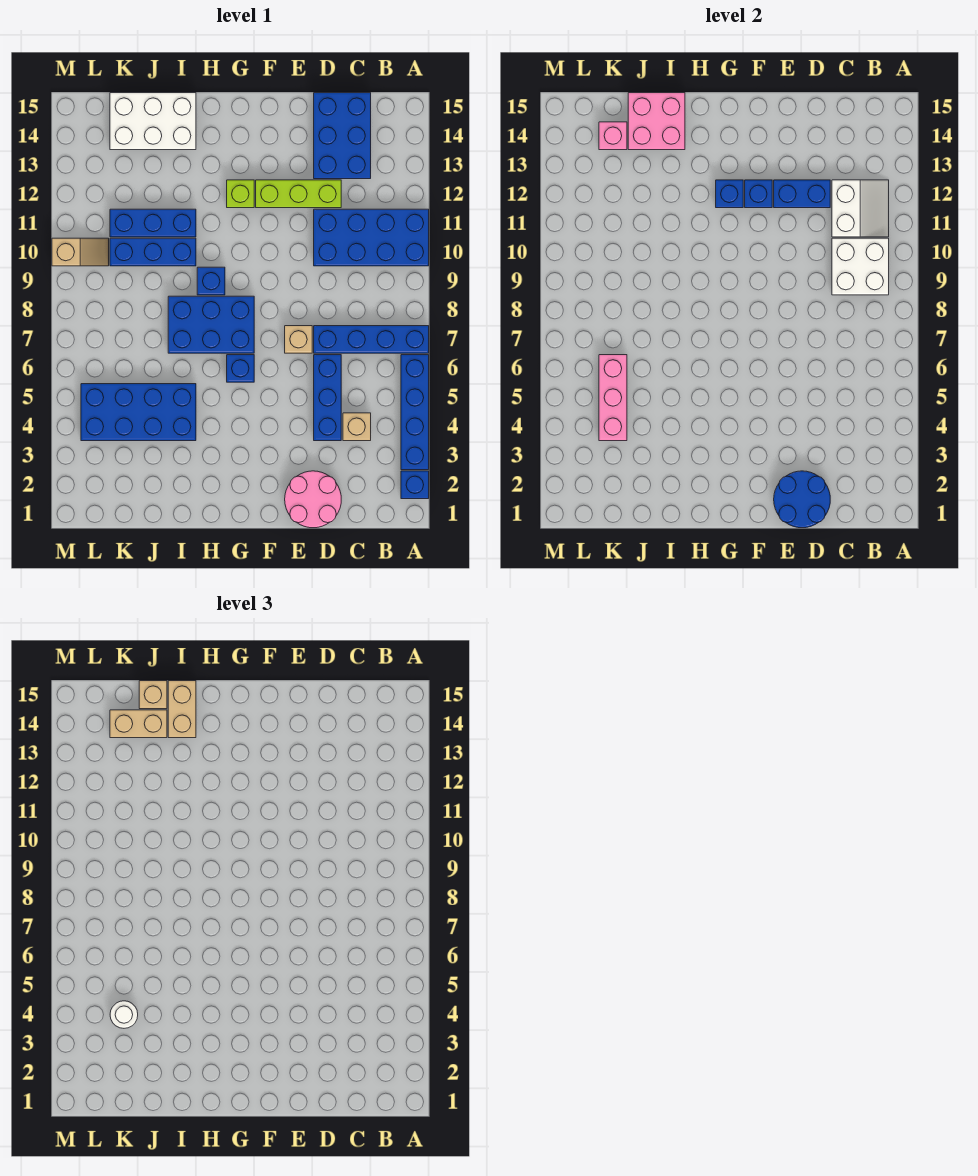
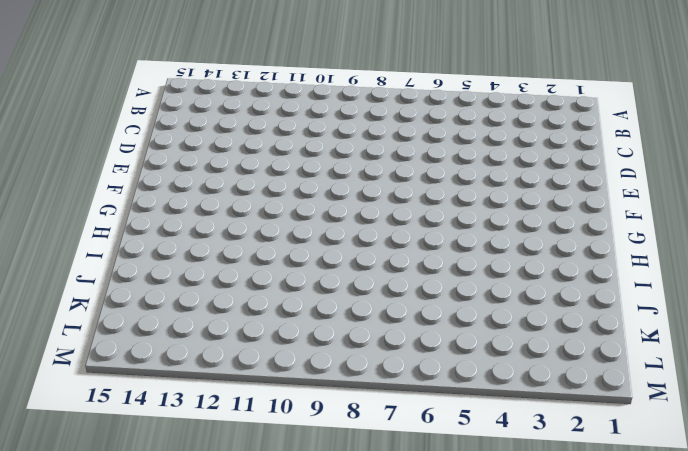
none -> blue 1x1 brick [401,471,429,499]
none -> blue 1x4 brick [401,355,429,470]
none -> blue 1x4 brick [314,326,429,353]
none -> blue 2x4 brick [314,209,429,266]

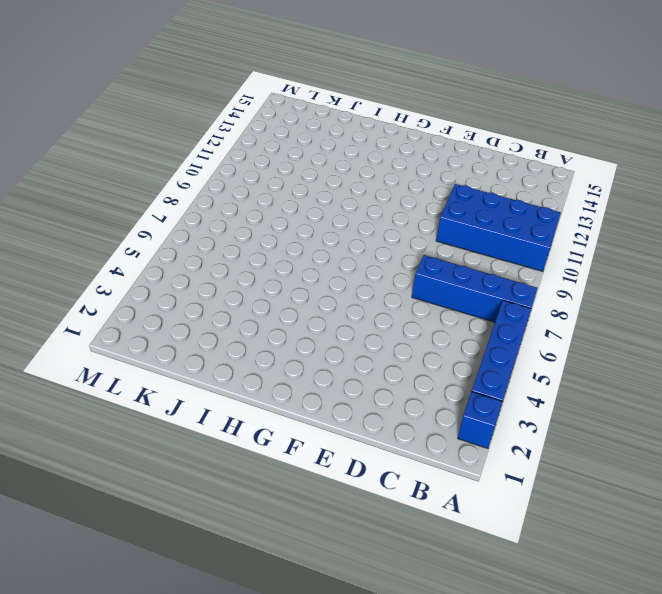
none -> tan 1x1 brick [343,413,371,441]
none -> blue 2x3 brick [314,93,371,179]
none -> pink 2x2 round brick [285,471,341,528]
none -> blue 1x3 brick [314,355,341,441]

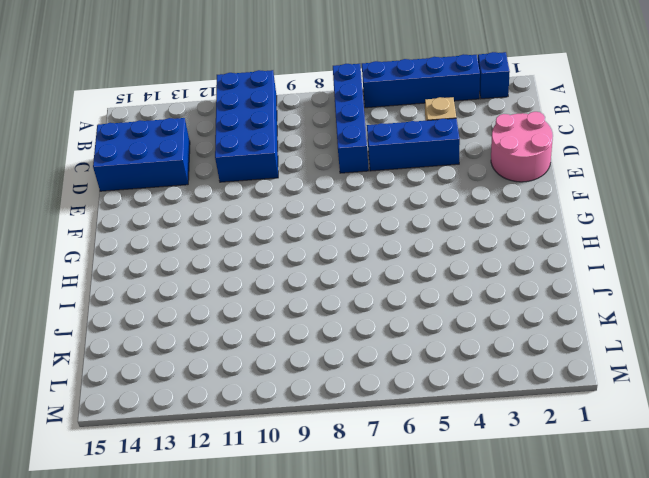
none -> lime 1x3 brick [256,180,341,208]
none -> tan 1x1 brick [285,326,312,353]
none -> blue 1x1 brick [227,355,254,382]
none -> blue 2x3 brick [168,296,254,353]

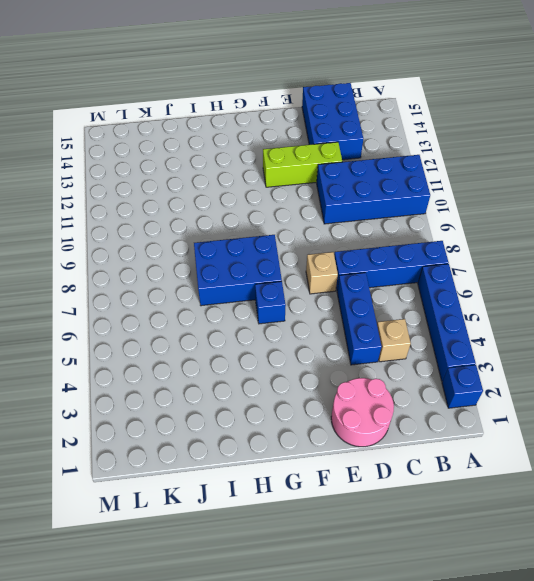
none -> lime 1x1 brick [227,180,254,208]
none -> blue 1x1 brick [197,267,225,295]
none -> blue 2x4 brick [81,384,196,441]
none -> blue 1x3 brick [110,238,196,266]

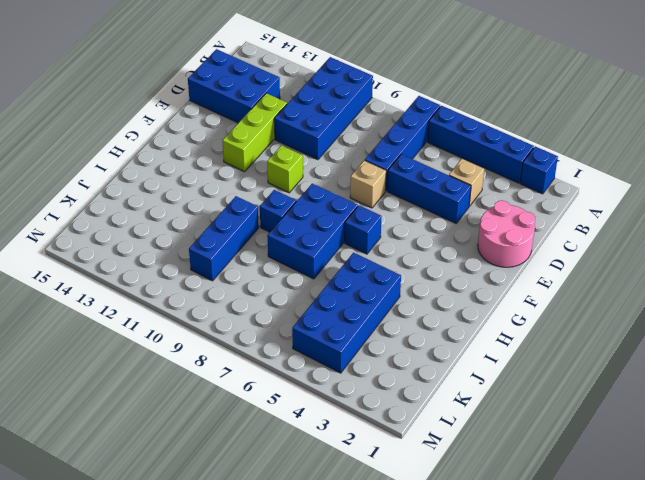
lime 1x1 brick [267,145,303,193] -> lime 1x1 brick moved to [227,180,254,208]
none -> blue 1x3 brick [110,209,196,237]
none -> white 2x3 brick [110,93,196,150]
none -> tan 1x2 slope [52,238,109,266]
none -> white 2x2 brick [832,238,889,295]

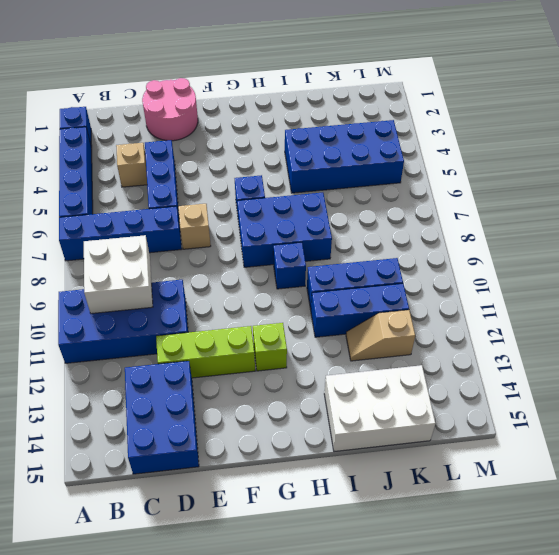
tan 1x2 slope [346,310,415,361] -> tan 1x2 slope moved to [52,238,109,266]
none -> white 2x2 slope [832,180,889,237]
none -> blue 2x2 round brick [774,471,830,528]
none -> blue 1x2 brick [774,180,830,208]
none -> blue 1x1 brick [745,180,772,208]

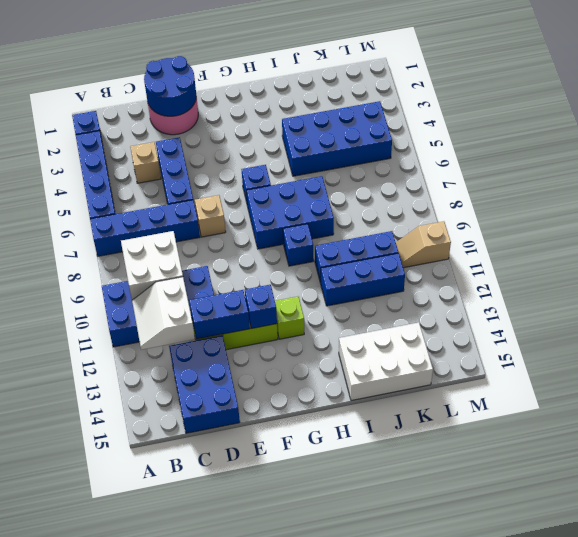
none -> blue 1x1 brick [716,180,743,208]
none -> pink 2x2 brick [628,93,685,150]
none -> pink 1x3 brick [599,355,627,441]
none -> pink 1x1 brick [599,122,627,150]

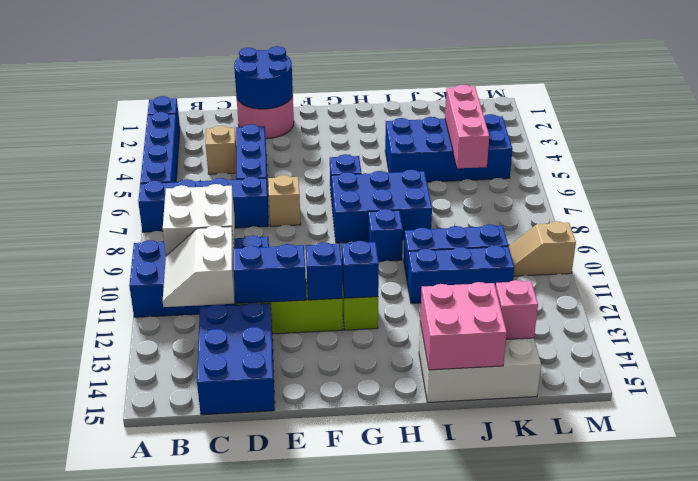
none -> tan 1x2 brick [168,681,196,738]
none -> tan 1x2 brick [110,710,167,738]
none -> tan 1x1 brick [139,681,167,709]
none -> white 1x1 round brick [110,1001,138,1028]

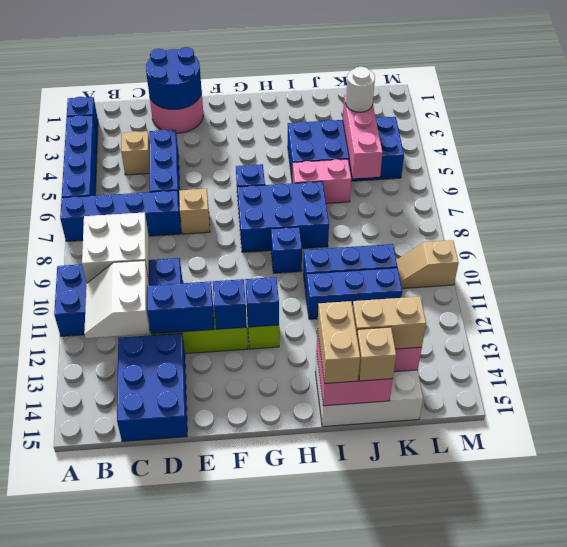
pink 1x2 brick [293,159,351,203] -> none

